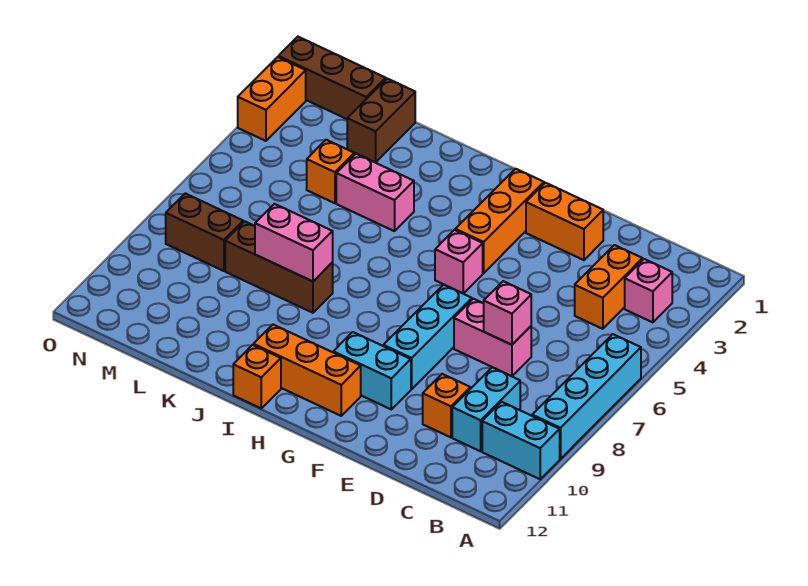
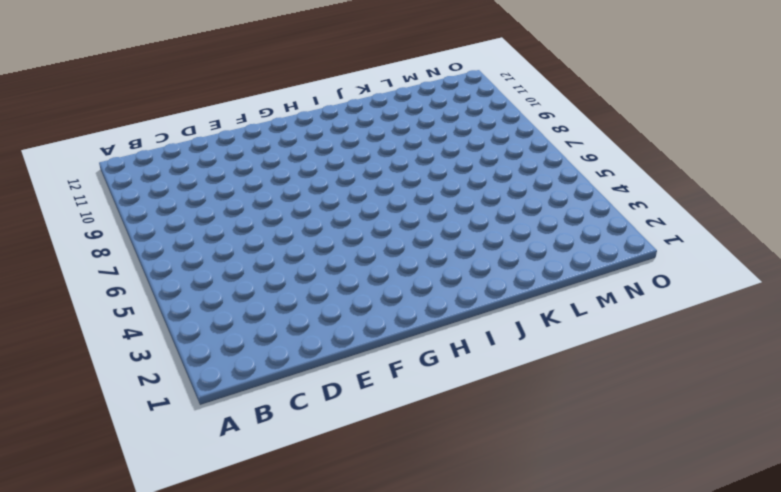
none -> cyan 1x4 brick [532,334,641,459]
none -> cyan 1x2 brick [482,402,560,479]
none -> pink 1x1 brick [625,259,672,322]

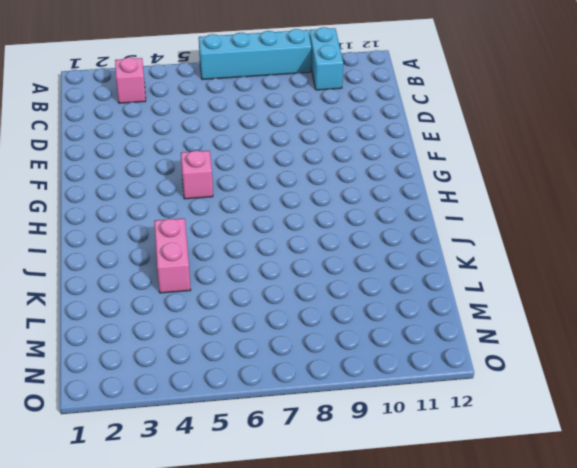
none -> orange 1x2 brick [575,245,643,329]
none -> cyan 1x2 brick [452,367,520,451]
none -> pink 1x2 brick [454,299,531,376]

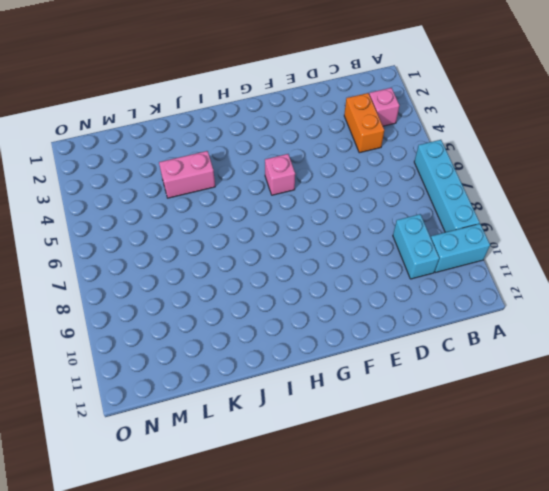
none -> pink 1x2 brick [454,299,531,376]
none -> orange 1x1 brick [423,374,470,437]
none -> orange 1x2 brick [526,183,603,260]

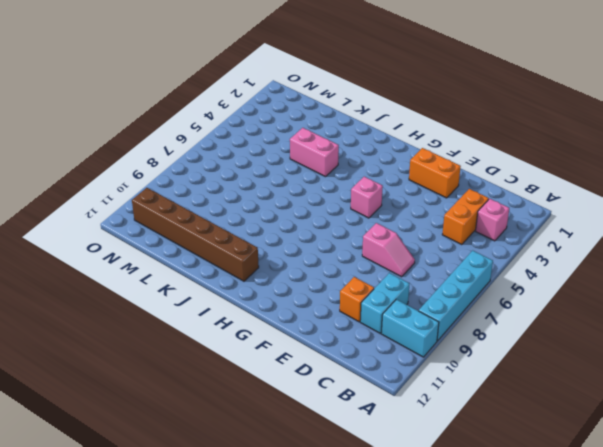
pink 1x2 slope [362,223,415,277] -> pink 1x2 brick [454,299,531,376]
brown 1x6 brick [132,188,259,281] -> orange 1x3 brick [254,325,361,416]
none -> cyan 1x3 brick [383,285,472,389]
none -> cyan 1x2 brick [333,332,411,409]
none -> orange 1x3 brick [455,169,544,273]

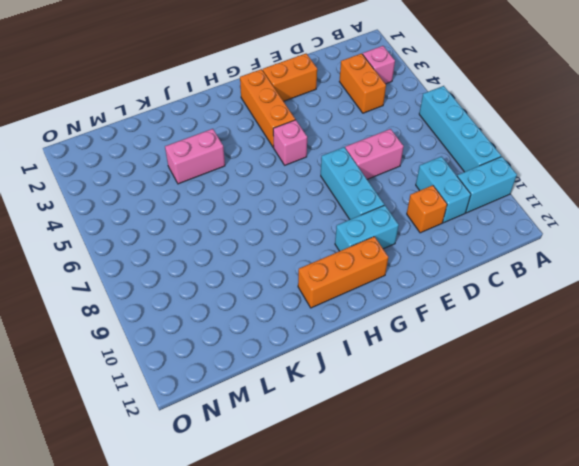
none -> orange 1x1 brick [233,345,281,408]
none -> brown 1x3 brick [225,221,333,313]
none -> brown 1x2 brick [347,79,415,163]

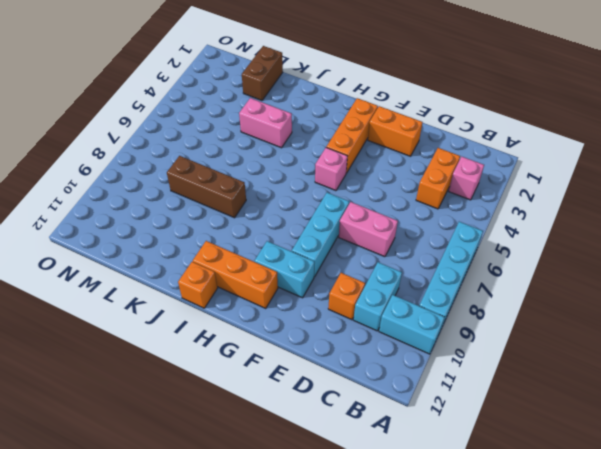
none -> orange 1x1 brick [307,140,354,203]
none -> brown 1x3 brick [278,37,386,119]
none -> brown 1x2 brick [166,193,243,271]

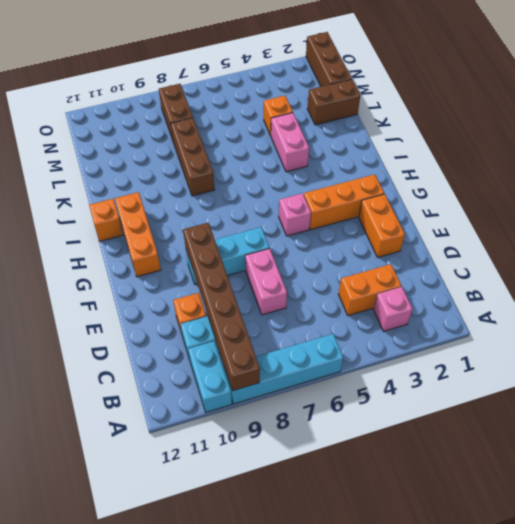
brown 1x6 brick [183,223,260,391] -> none
none -> cyan 1x2 brick [333,332,411,409]
none -> orange 1x2 brick [238,57,306,141]
none -> pink 1x1 brick [484,281,531,345]

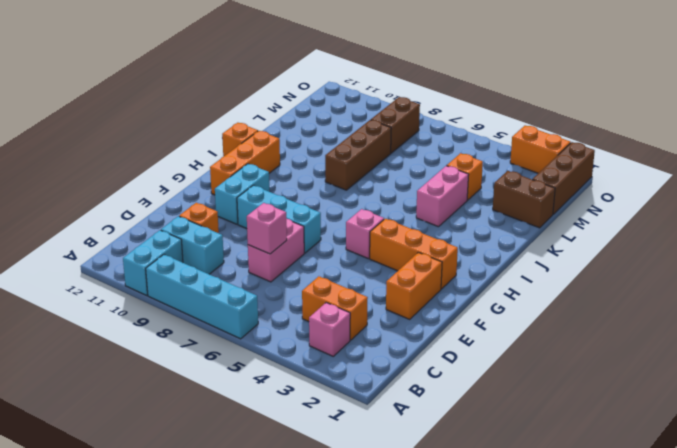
none -> pink 1x2 brick [255,204,333,281]

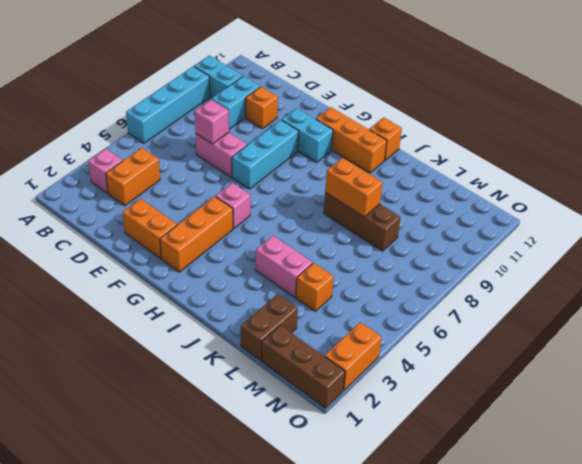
orange 1x2 brick [325,158,383,217] -> pink 1x2 brick [255,204,333,281]
none -> brown 1x2 brick [166,193,243,271]

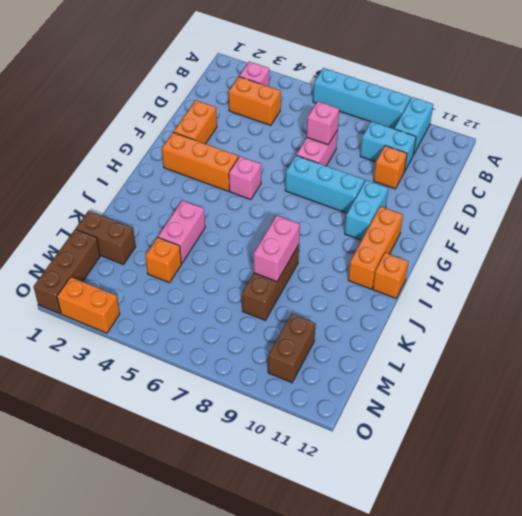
brown 1x2 brick [268,314,316,383] -> brown 1x2 brick moved to [166,193,243,271]

